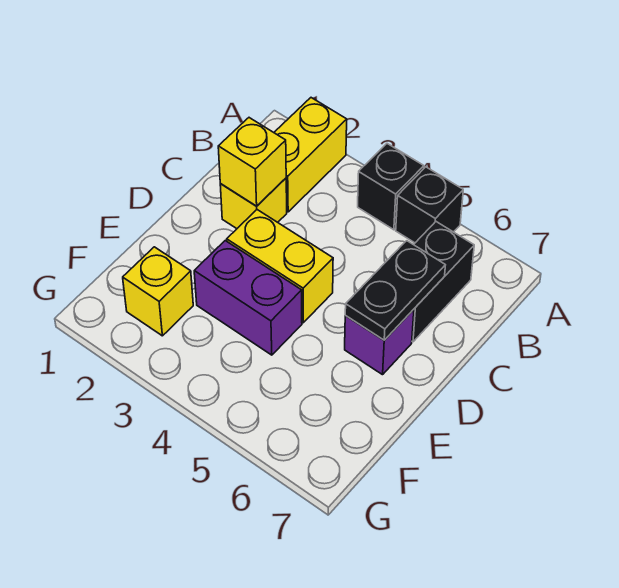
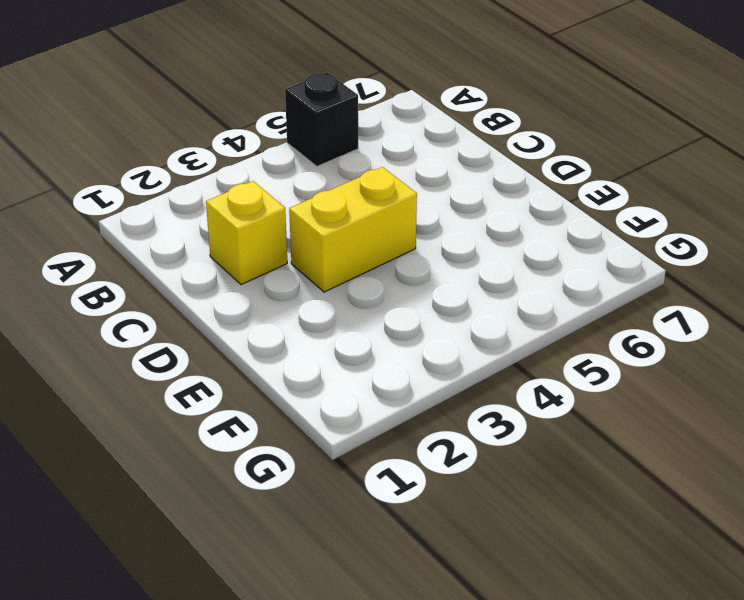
none -> yellow 1x2 brick [274,98,347,212]
none -> black 1x1 brick [358,144,424,230]

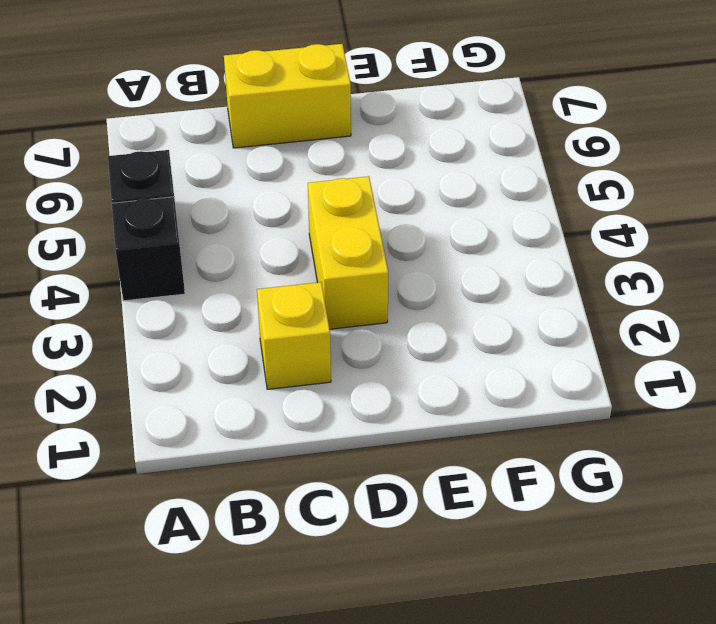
yellow 1x2 brick [224,44,351,148] -> yellow 1x2 brick moved to [274,98,347,212]
none -> black 1x2 brick [412,222,474,342]
none -> purple 1x1 brick [345,309,414,375]

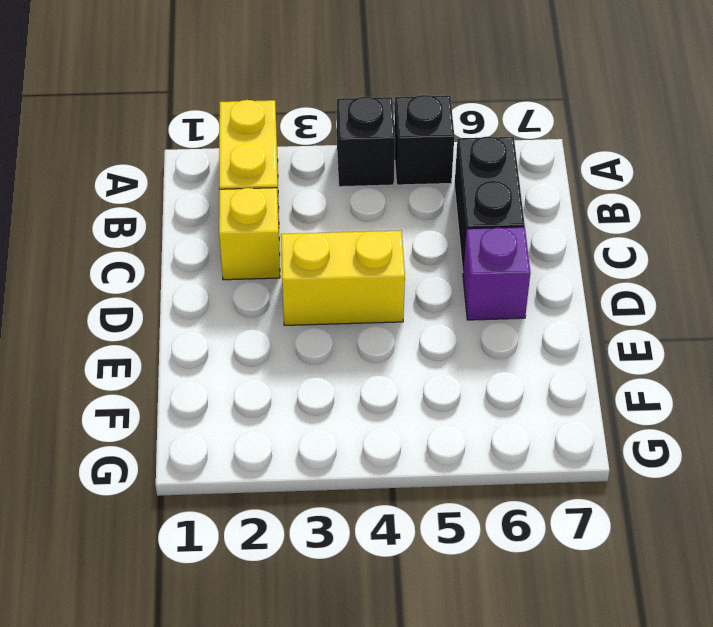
none -> purple 1x2 brick [194,241,302,355]
none -> yellow 1x1 brick [123,247,193,336]

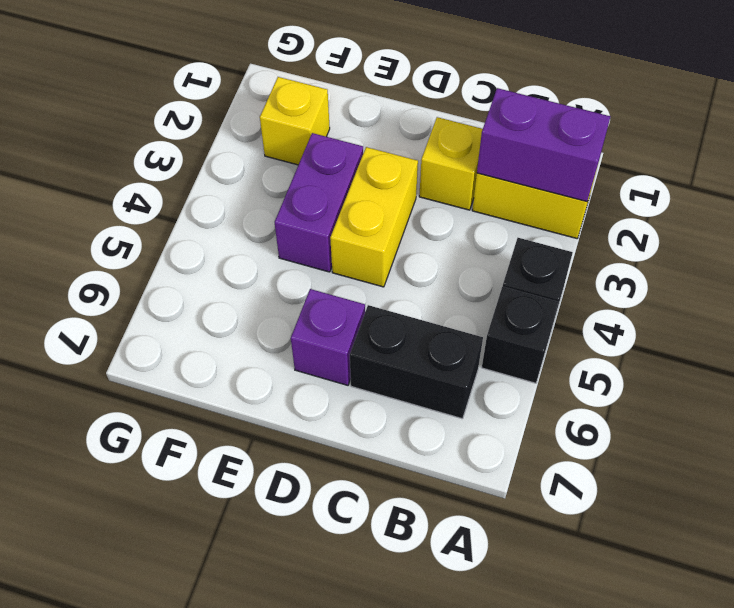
purple 1x2 brick [477,88,610,201] -> none
none -> yellow 1x1 brick [218,118,286,206]
none -> black 1x2 plate [345,241,445,340]

